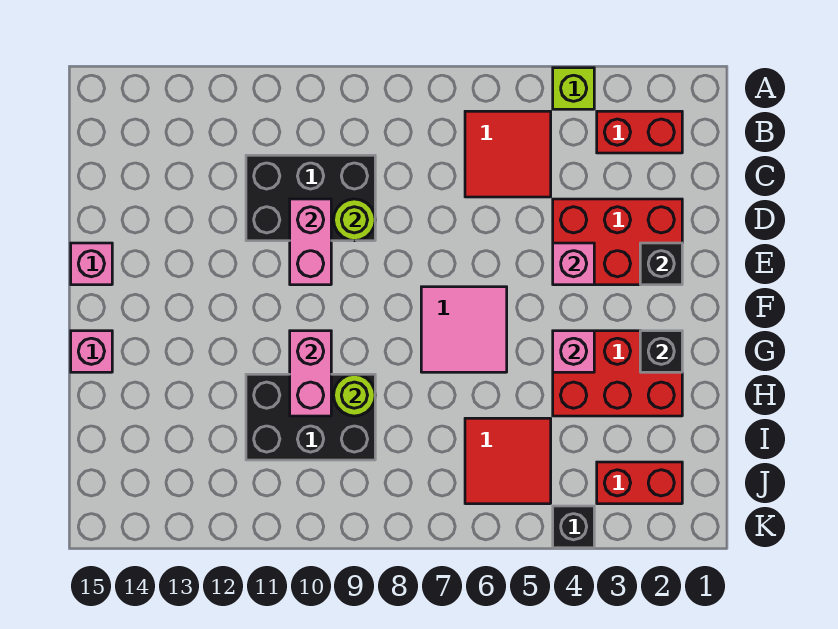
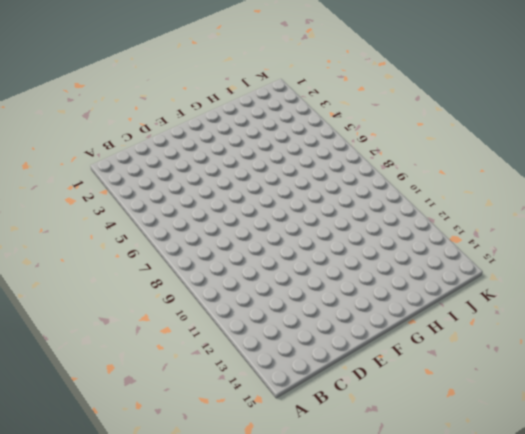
none -> lime 1x1 brick [553,68,594,109]
none -> red 1x2 brick [597,111,682,153]
none -> red 2x2 tile [465,111,551,197]

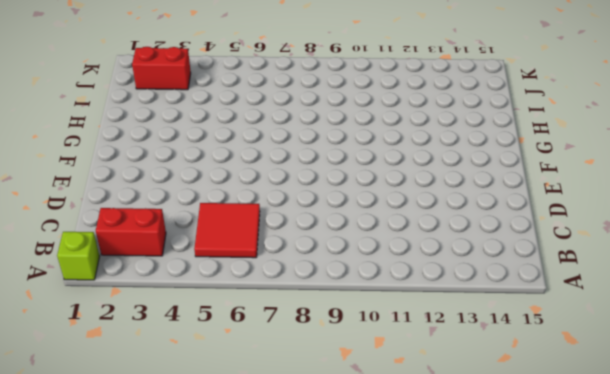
lime 1x1 brick [57,232,100,280] -> lime 1x1 brick moved to [553,68,594,109]
none -> black 2x3 brick [246,155,375,241]
none -> red 2x3 brick [553,199,682,285]
none -> pink 1x1 brick [71,243,112,285]

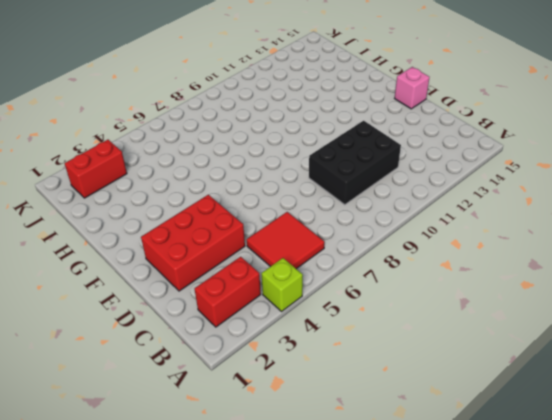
none -> pink 2x2 tile [421,287,507,372]
none -> red 2x3 brick [553,331,682,416]
none -> pink 1x1 brick [71,331,112,372]

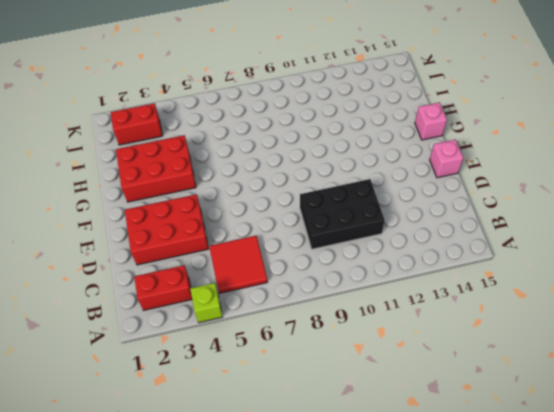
none -> pink 2x2 tile [421,287,507,372]
none -> black 2x3 brick [246,374,375,460]
none -> red 2x2 tile [465,418,551,504]

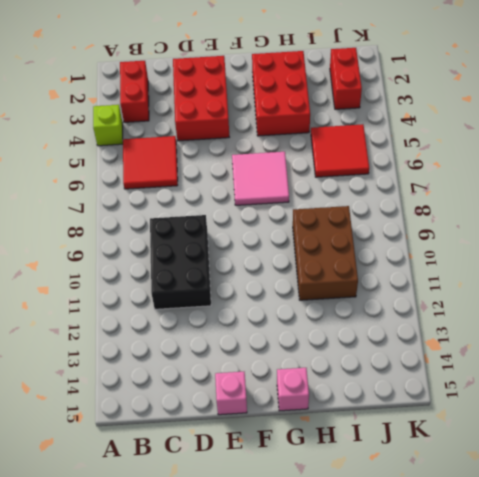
brown 2x3 brick [293,206,358,300] -> black 2x3 brick [246,374,375,460]
none -> black 1x1 brick [553,506,594,548]
none -> lime 1x1 round brick [334,199,375,241]
none -> pink 1x2 brick [290,199,331,285]

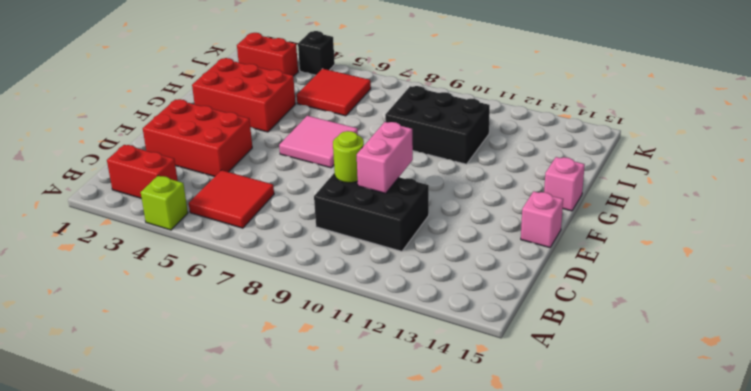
none -> black 1x1 brick [640,243,682,285]
none -> pink 1x1 brick [553,243,594,285]
none -> black 1x1 brick [640,331,682,372]

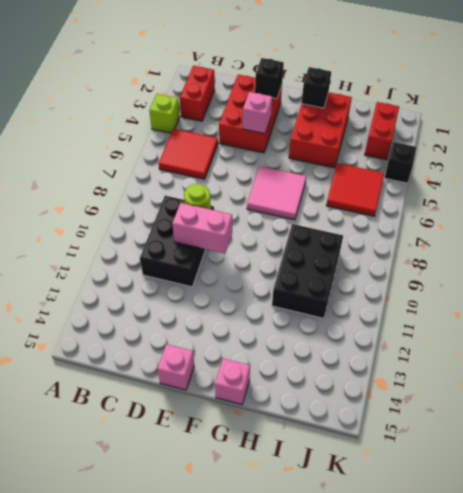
none -> pink 1x1 brick [553,331,594,372]
none -> pink 1x2 brick [290,331,331,416]
none -> lime 1x1 round brick [334,374,375,416]

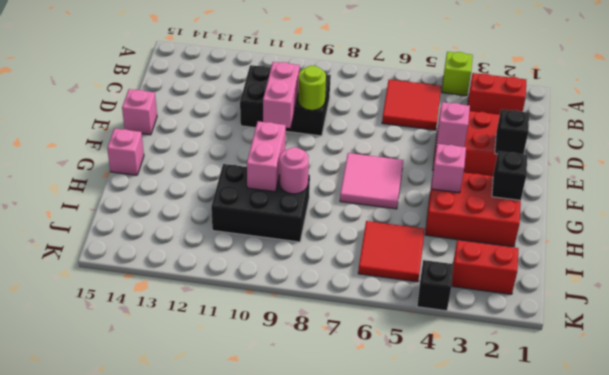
pink 1x1 round brick [279,147,309,194] -> lime 1x1 round brick [334,374,375,416]

